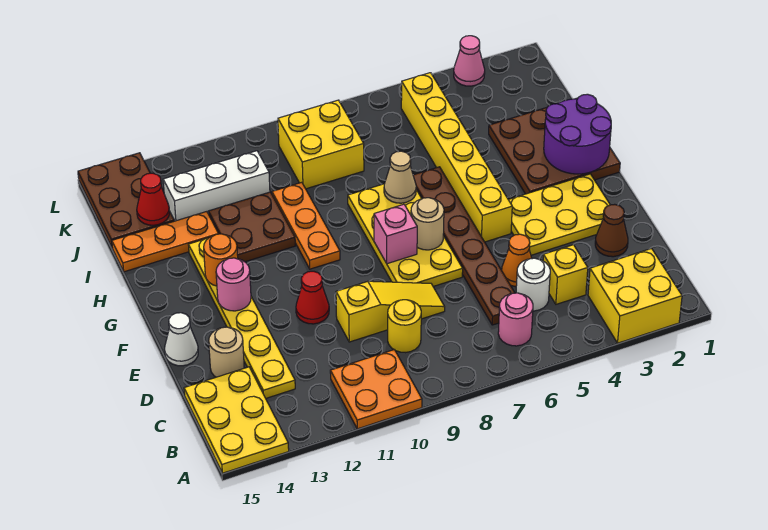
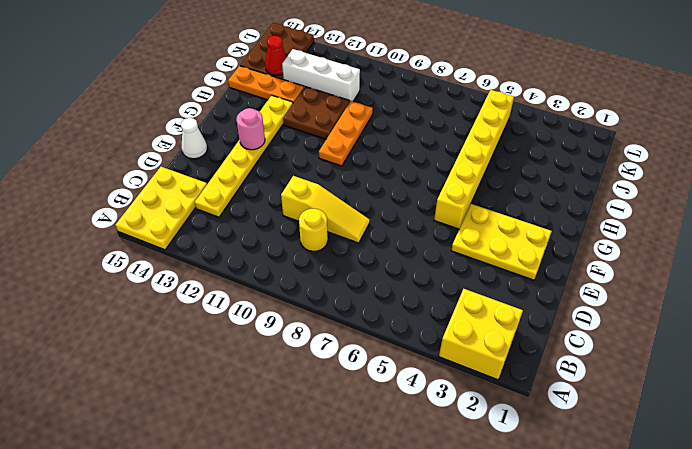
none -> orange 2x2 plate [330,350,422,429]
none -> pink 1x1 round brick [498,293,533,346]
none -> yellow 1x1 brick [543,245,588,304]
none -> white 1x1 round brick [516,258,550,311]

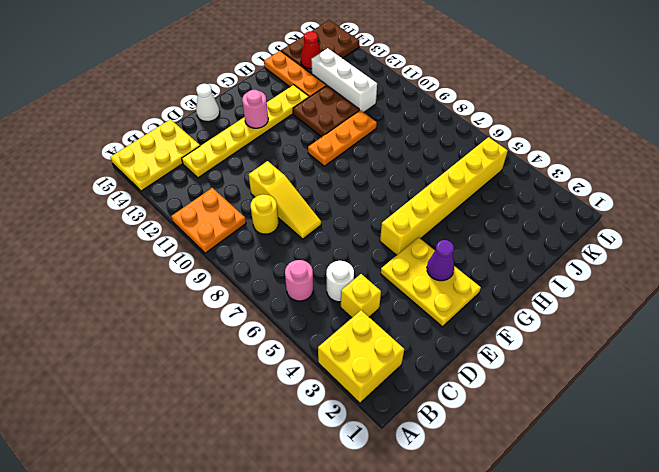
purple 1x1 cone [427,240,454,281] -> none
none -> brown 1x6 plate [413,167,515,325]
none -> brown 1x1 cone [595,204,628,257]
none -> orange 1x1 cone [502,234,532,287]
none -> tan 1x1 round brick [209,327,244,377]

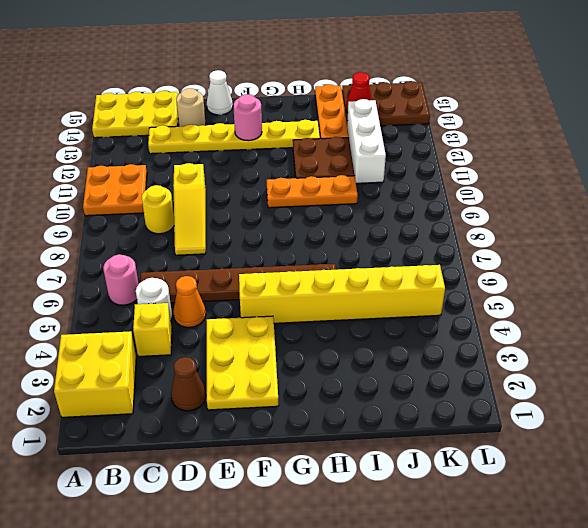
none -> yellow 2x4 plate [348,184,463,286]
none -> red 1x1 cone [296,271,329,324]
none -> brown 3x3 plate [489,98,620,194]
none -> yellow 2x2 brick [278,100,364,189]

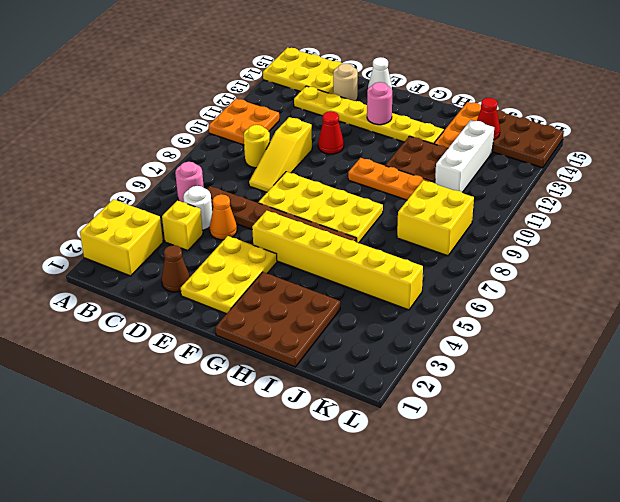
none -> pink 1x1 cone [454,36,485,86]
none -> tan 1x1 round brick [411,198,444,250]
none -> pink 1x1 brick [374,204,417,264]
none -> purple 2x2 round brick [544,94,611,174]

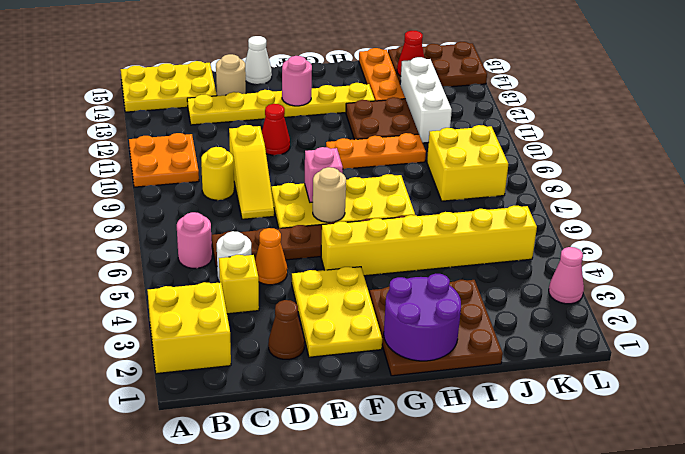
none -> orange 1x1 round brick [204,234,238,286]
none -> tan 1x1 cone [384,151,416,203]

